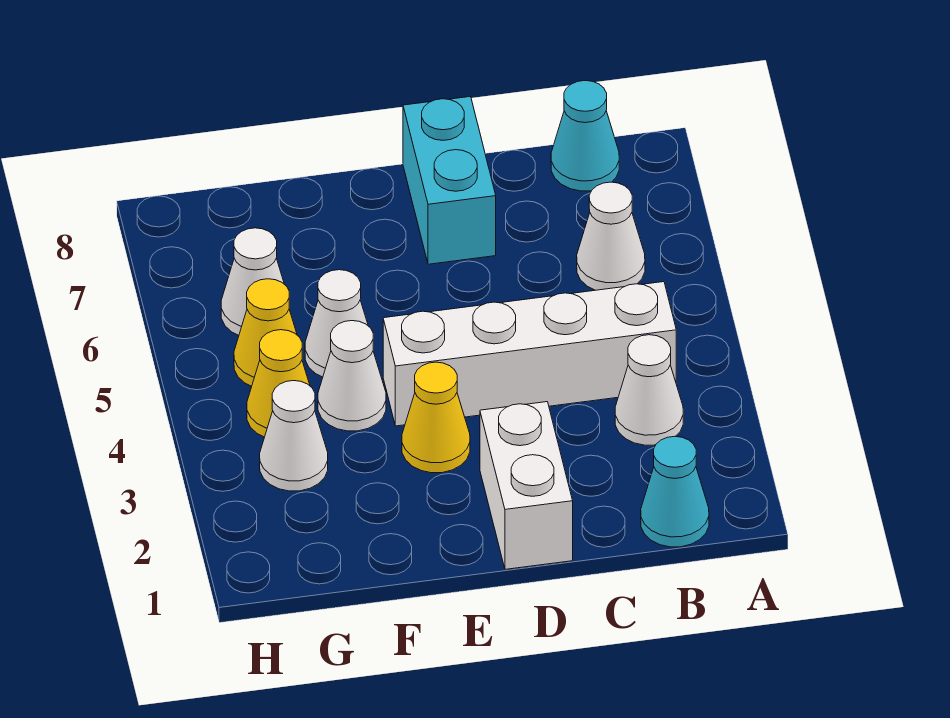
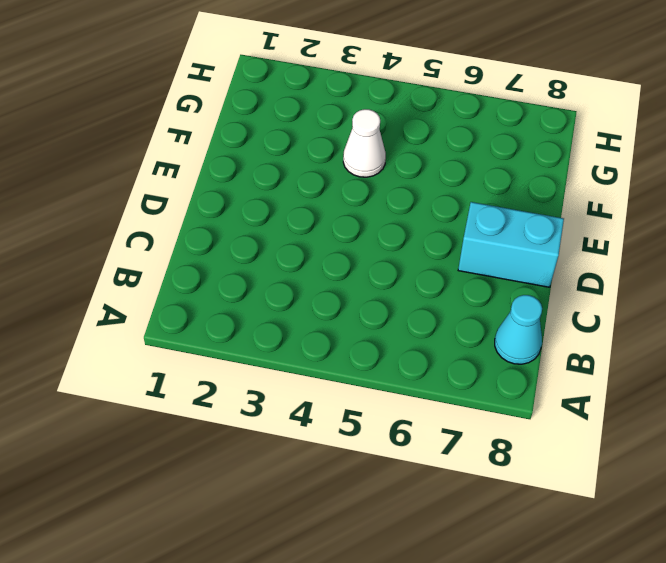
none -> cyan 1x1 cone [641,436,709,547]
none -> white 1x1 cone [615,335,683,445]
none -> white 1x4 brick [383,282,676,426]

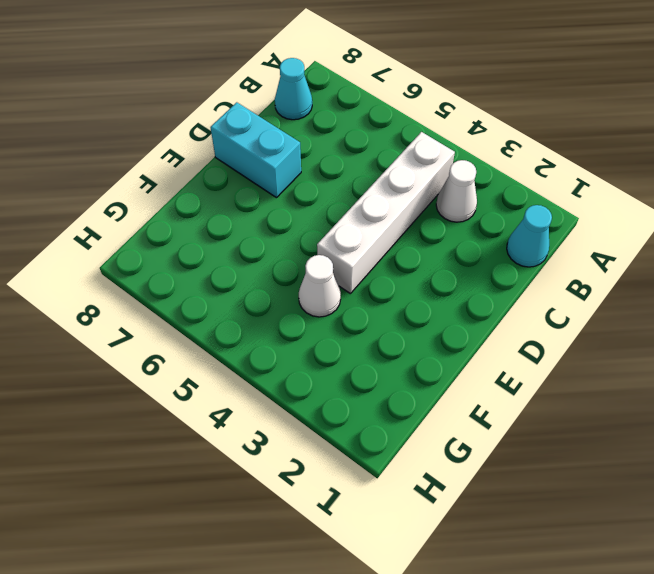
none -> white 1x1 cone [577,182,645,290]
none -> white 1x2 brick [480,402,573,569]
none -> yellow 1x1 cone [402,362,470,473]

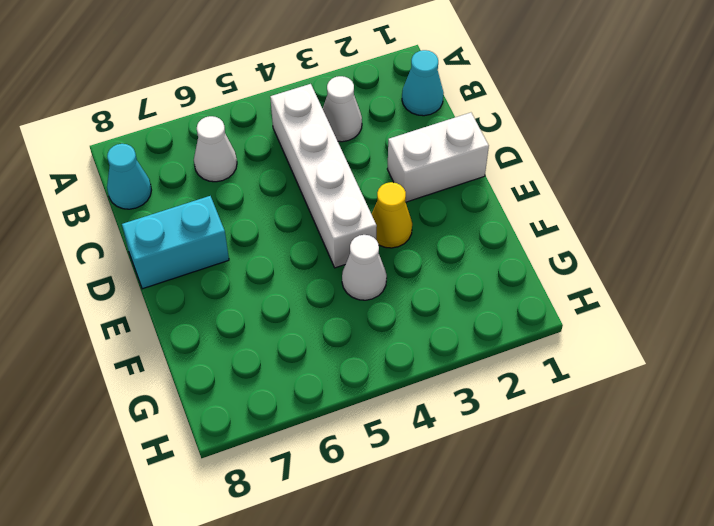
none -> white 1x1 cone [305,270,368,377]
none -> white 1x1 cone [260,381,328,491]
none -> yellow 1x1 cone [247,330,310,437]

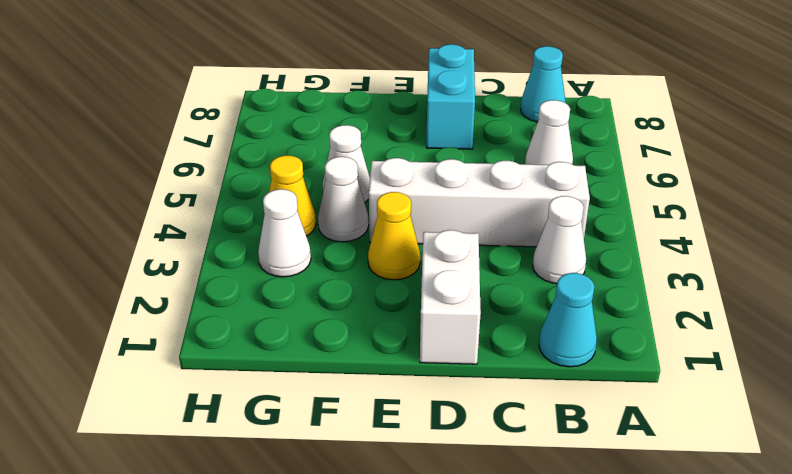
none -> yellow 1x1 cone [234,279,297,386]
none -> white 1x1 cone [221,228,284,335]

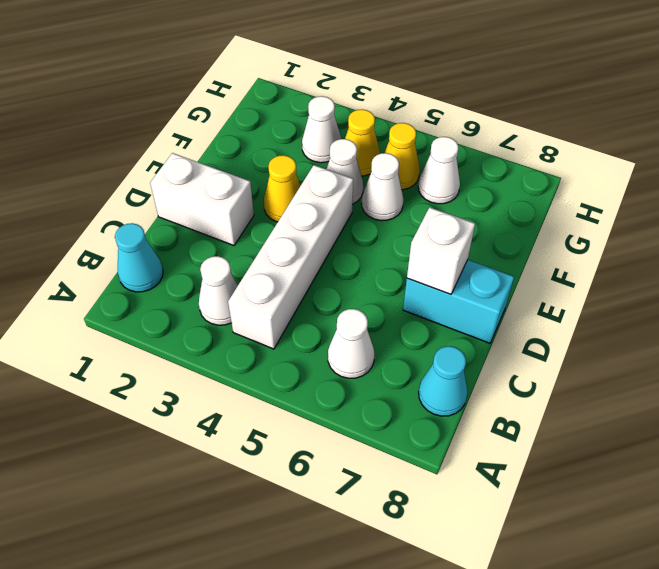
white 1x1 brick [407,207,475,294] -> none

